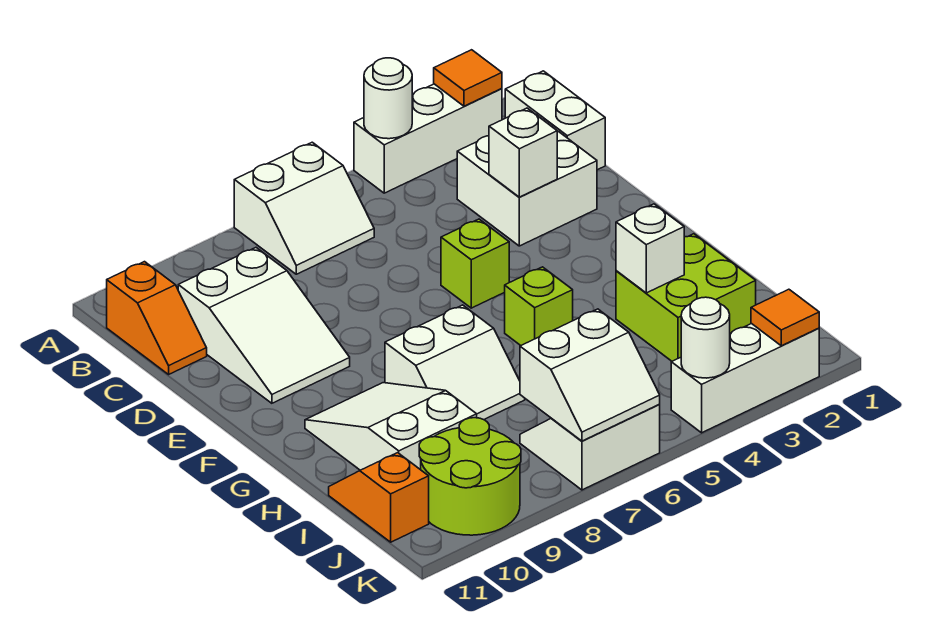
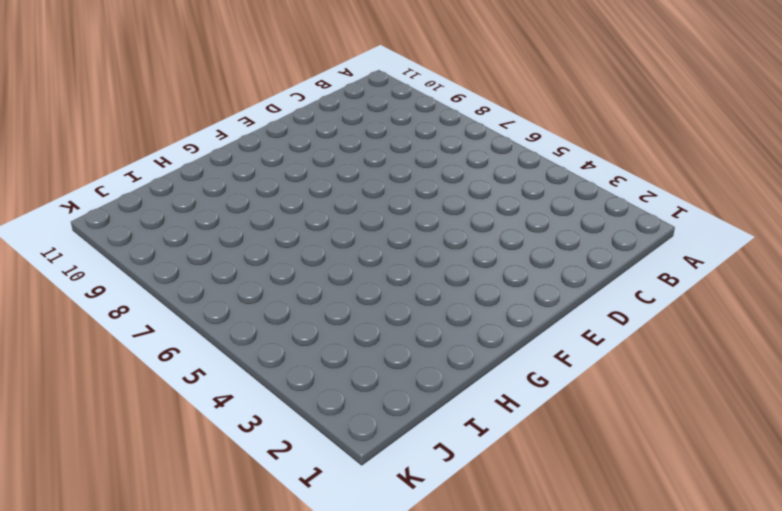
none -> white 1x3 brick [354,84,502,193]
none -> white 2x2 slope [234,142,374,274]
none -> white 1x2 brick [505,71,605,170]

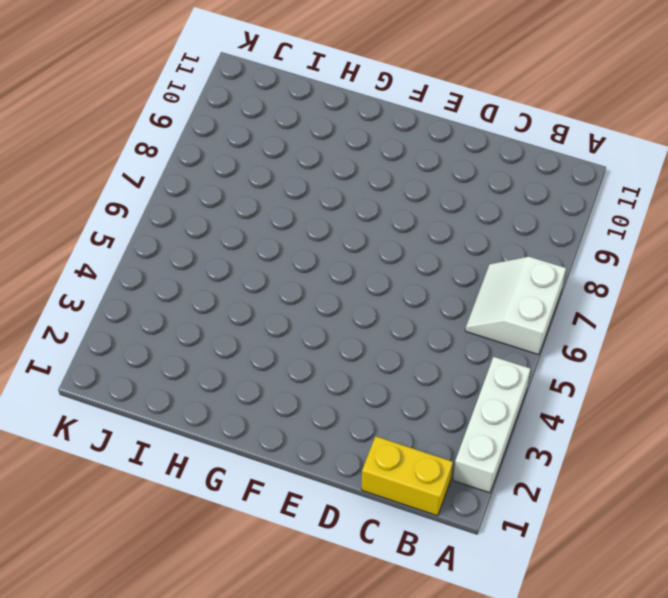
yellow 1x2 brick [362,436,453,516] -> white 1x2 brick [505,71,605,170]
none -> orange 1x2 slope [107,262,207,374]
none -> white 2x2 brick [457,116,597,246]
none -> white 2x3 slope [178,248,350,403]

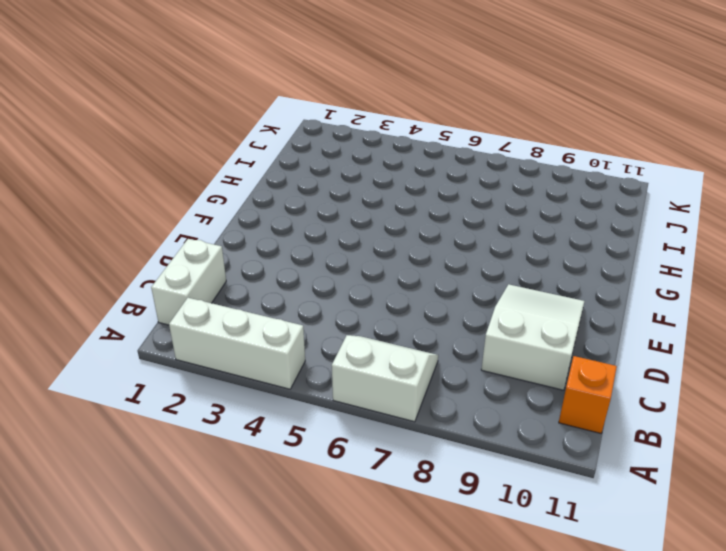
none -> white 2x2 brick [457,116,597,246]
none -> lime 1x1 brick [441,219,509,308]
none -> lime 1x1 brick [505,267,573,345]

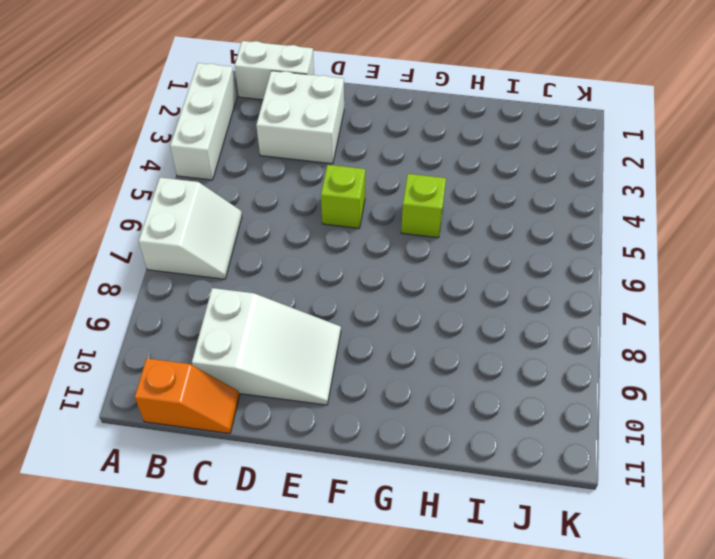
none -> white 2x2 slope [385,305,525,420]
none -> white 2x3 slope [305,383,477,470]
none -> lime 2x2 brick [616,234,756,361]

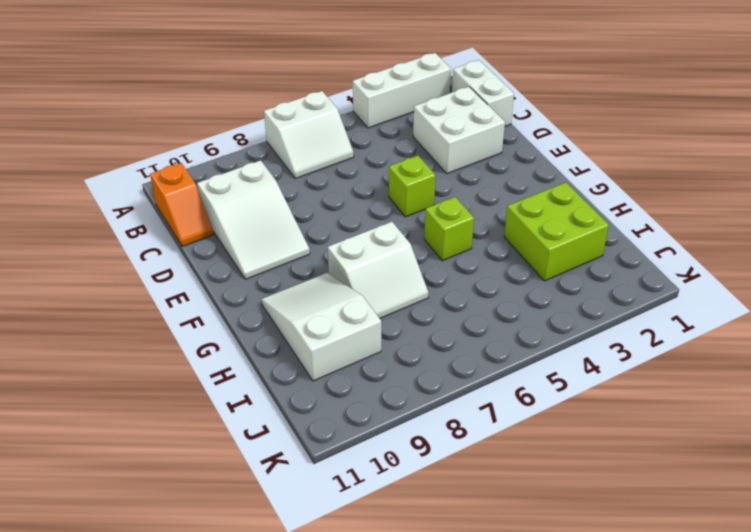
none -> orange 1x2 slope [329,453,429,542]
none -> white 2x2 slope [520,404,660,490]
none -> lime 2x2 round brick [419,418,521,535]

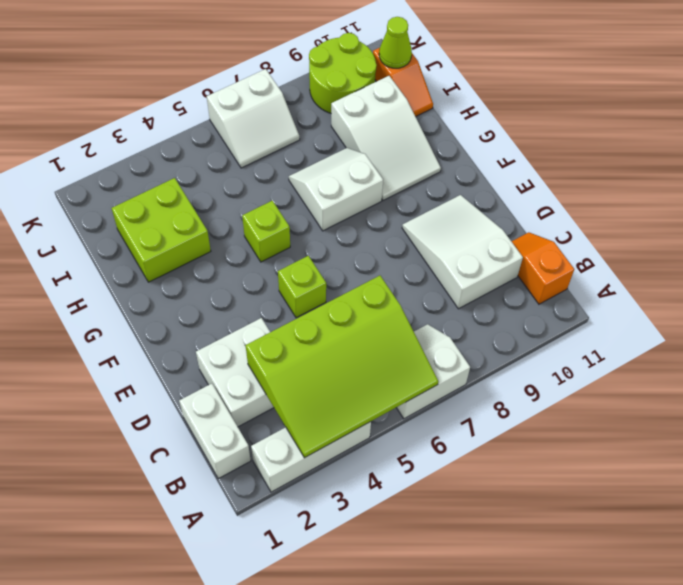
lime 3x4 slope [246,276,438,458] -> white 1x1 round brick [364,58,412,139]
lime 1x1 cone [379,17,412,68] -> none
none -> white 1x3 brick [671,323,819,433]
none -> orange 1x1 tile [434,50,502,106]
none -> white 1x1 brick [489,108,557,197]

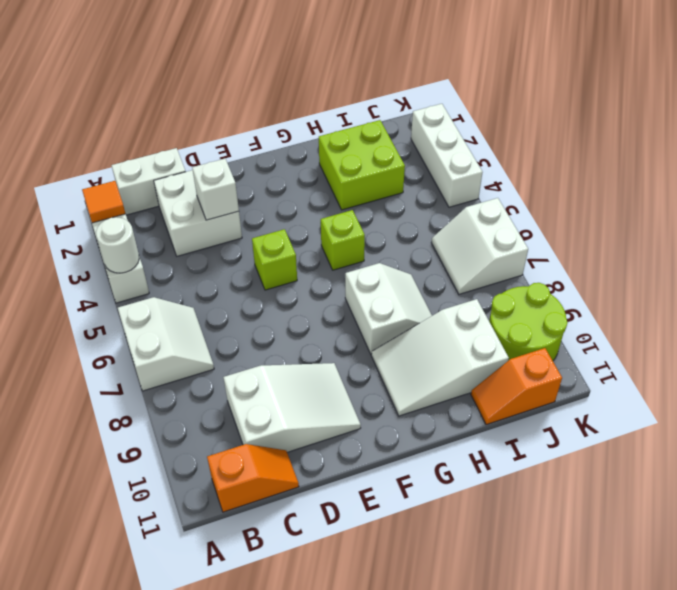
none -> white 1x1 brick [616,204,684,293]
none -> white 2x2 slope [520,309,660,441]
none -> orange 1x1 tile [751,289,819,346]

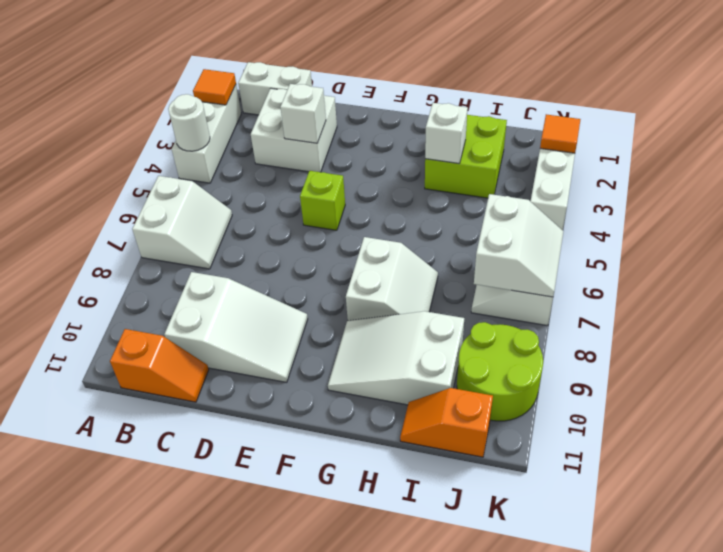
none -> lime 1x1 brick [505,267,573,345]
none -> white 1x1 round brick [681,297,730,378]

